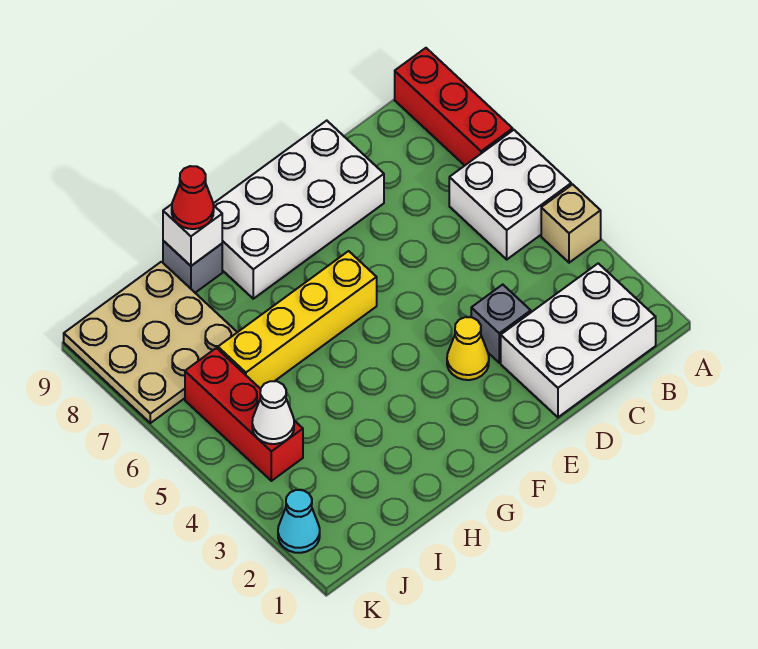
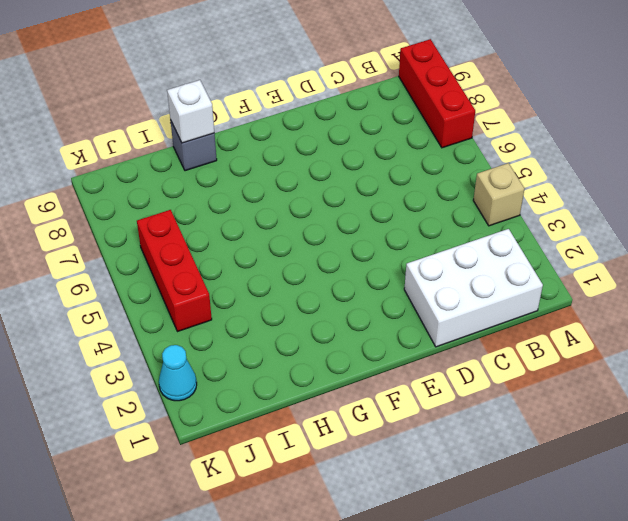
none -> white 2x2 brick [449,130,571,259]
none -> grey 1x1 brick [471,285,531,363]
none -> white 2x4 brick [213,121,384,299]

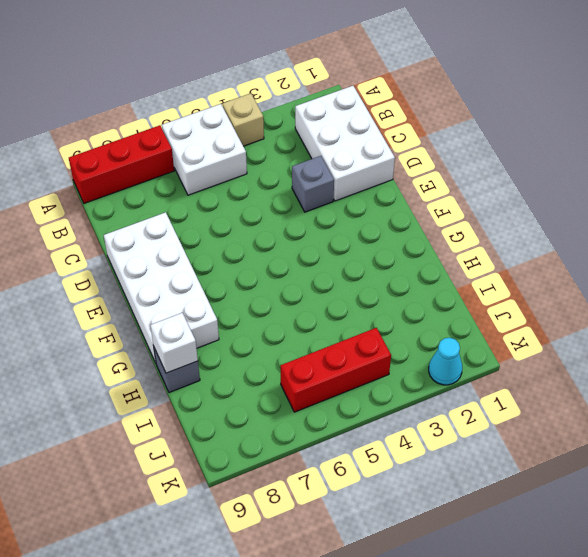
none -> yellow 1x1 cone [447,317,489,380]
none -> yellow 1x4 brick [218,251,377,389]
none -> tan 3x3 plate [64,262,237,423]

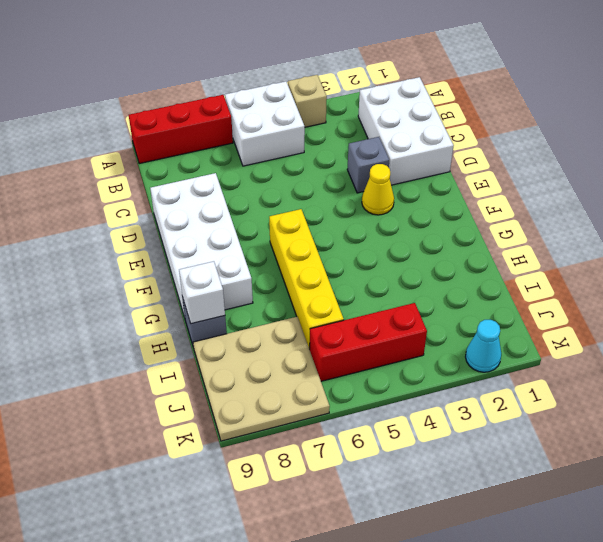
none -> white 1x1 cone [252,381,294,444]
none -> red 1x1 cone [172,166,214,229]

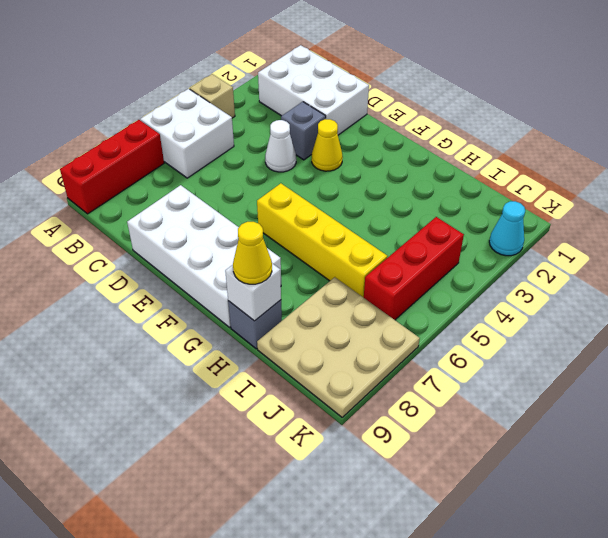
white 1x1 cone [265,120,296,172] -> white 1x1 cone moved to [252,381,294,444]
yellow 1x1 cone [233,222,272,284] -> red 1x1 cone [172,166,214,229]

